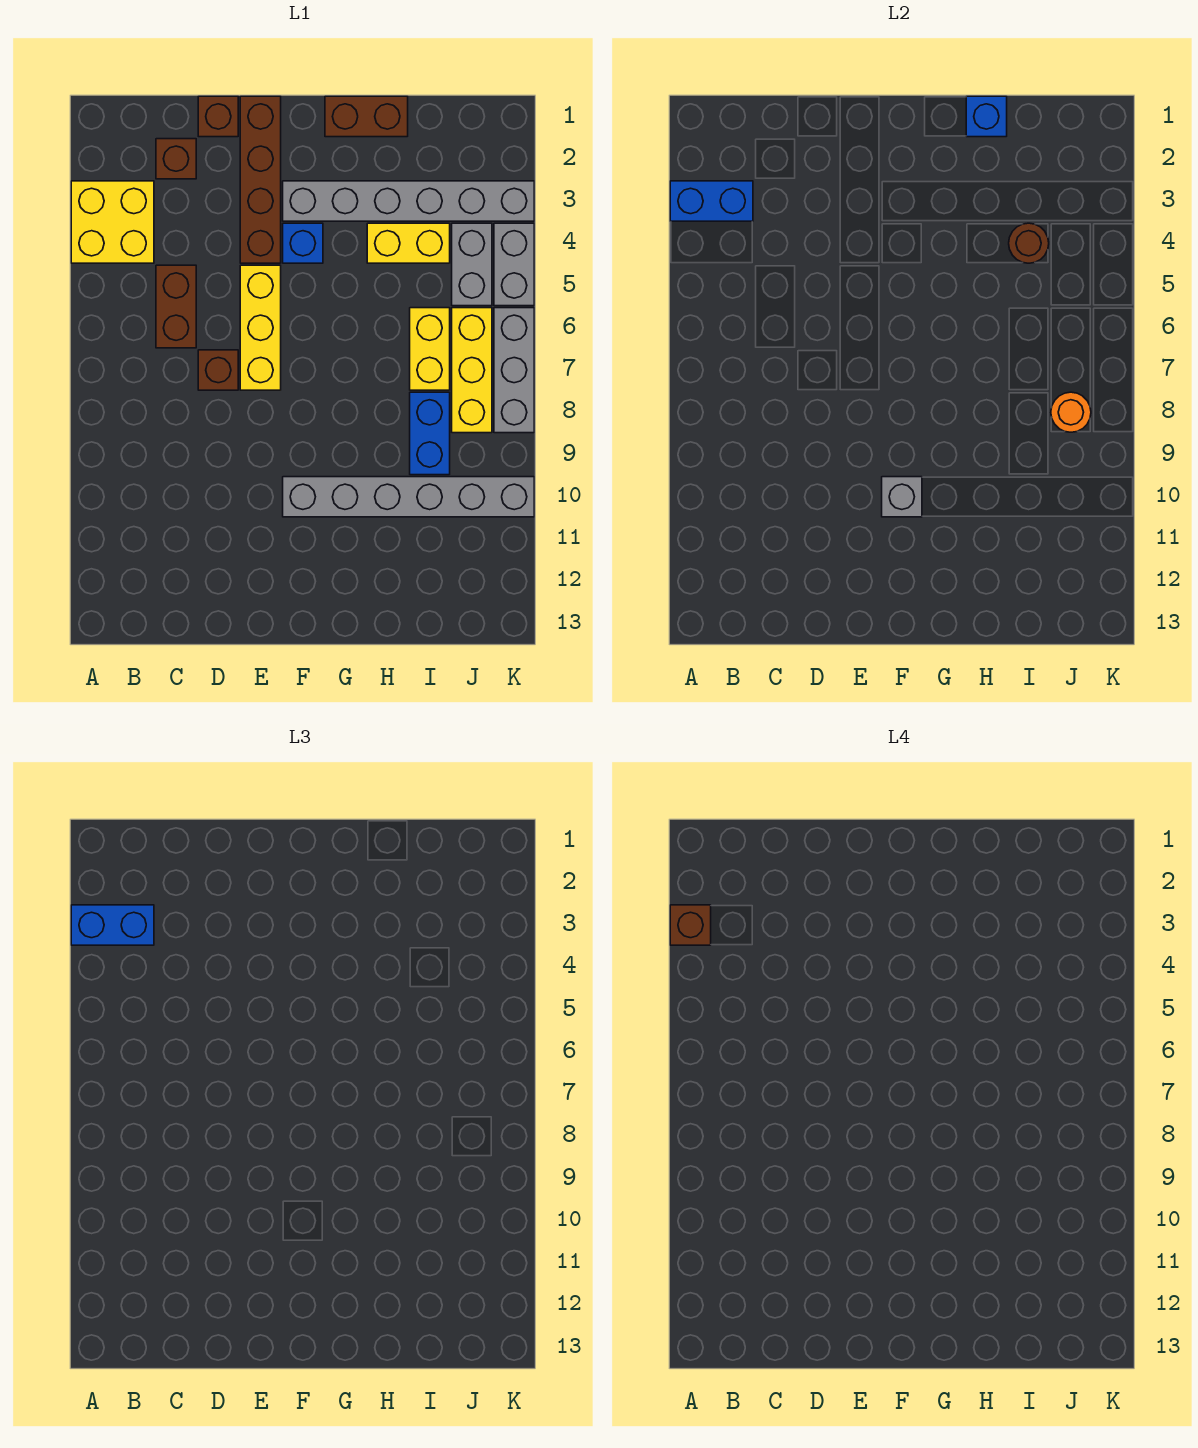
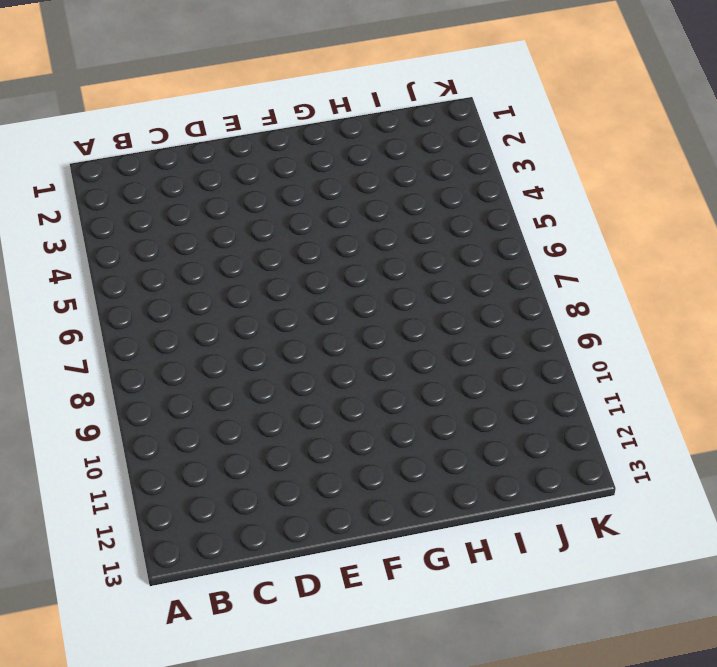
none -> yellow 2x2 brick [71,181,154,263]
none -> brown 1x1 brick [156,139,196,179]
none -> brown 1x2 brick [156,265,196,348]

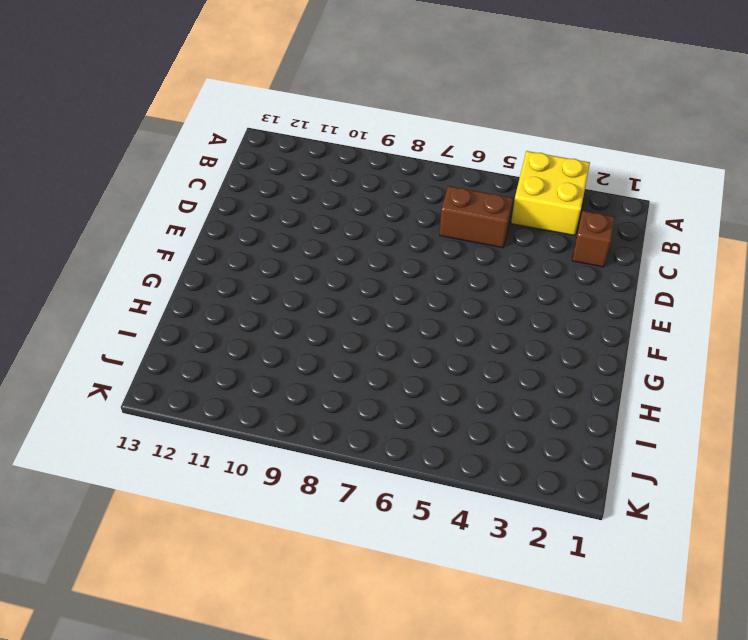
none -> brown 1x1 brick [198,96,238,137]
none -> brown 1x1 brick [198,350,238,390]
none -> brown 1x4 brick [240,96,281,263]

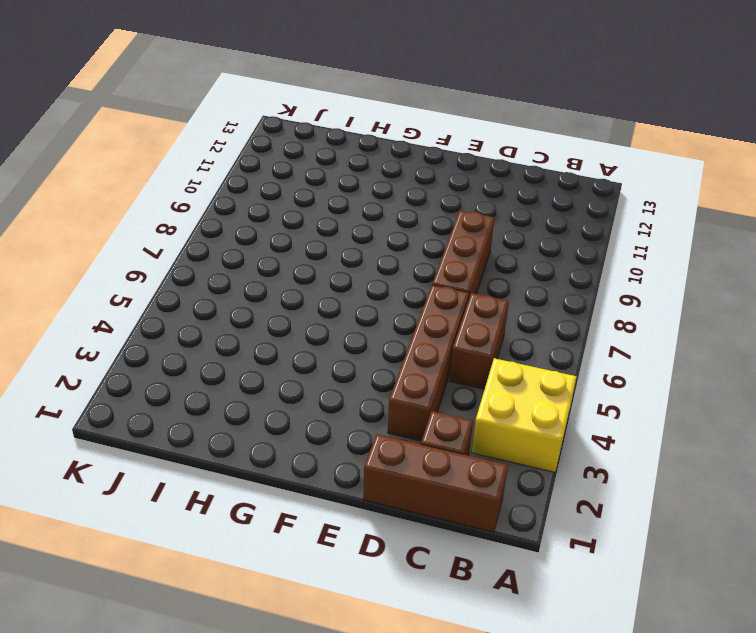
brown 1x3 brick [363,434,508,532] -> brown 1x1 brick [198,96,238,137]
brown 1x4 brick [388,285,469,441] -> brown 1x4 brick moved to [240,96,281,263]
brown 1x3 brick [432,211,494,298] -> brown 1x1 brick [198,350,238,390]
none -> yellow 1x3 brick [240,265,281,390]
none -> grey 1x6 brick [283,181,534,221]
none -> blue 1x1 brick [283,223,323,263]

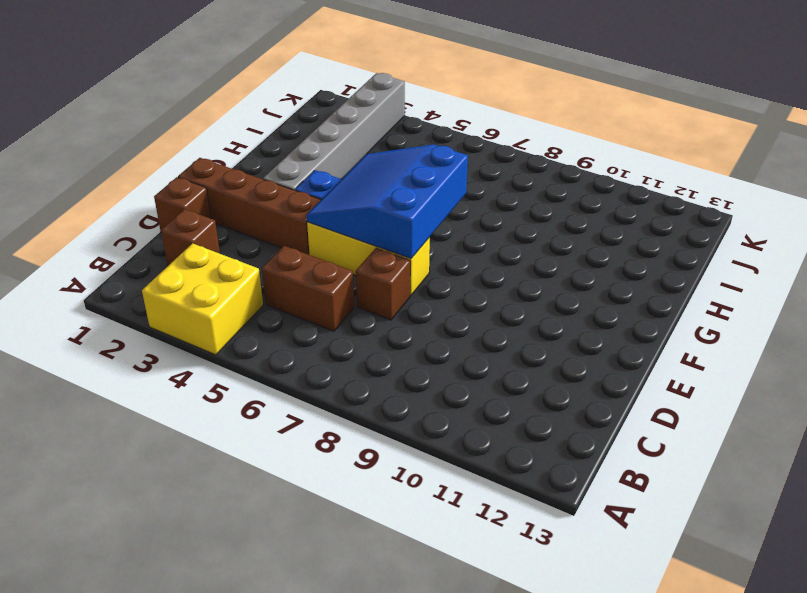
blue 3x3 slope [307,145,468,258] -> none
none -> grey 1x6 brick [283,477,534,517]
none -> brown 1x2 brick [325,96,408,137]
none -> yellow 1x2 brick [367,223,450,263]

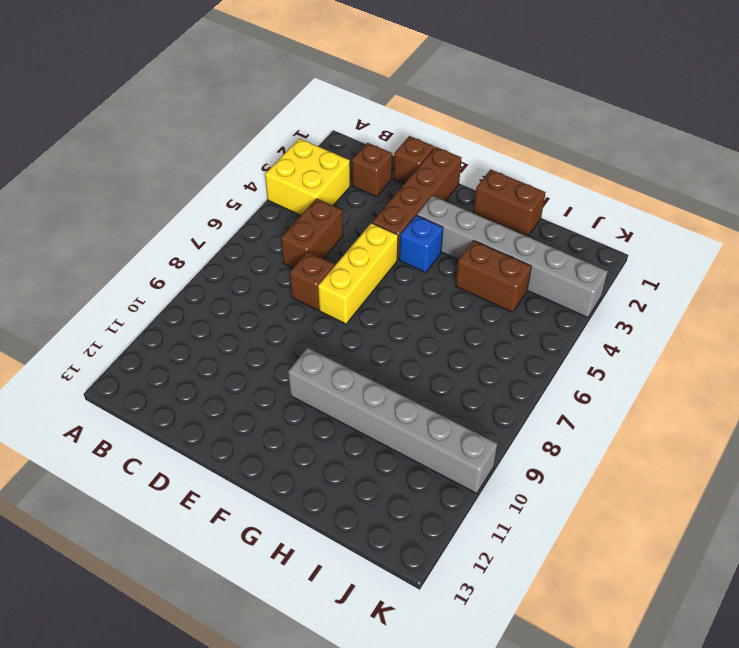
brown 1x2 brick [456,241,531,312] -> yellow 1x2 brick [367,223,450,263]
none -> yellow 1x2 brick [410,308,450,390]
none -> blue 1x2 brick [410,392,450,475]
none -> grey 1x2 brick [452,223,492,306]

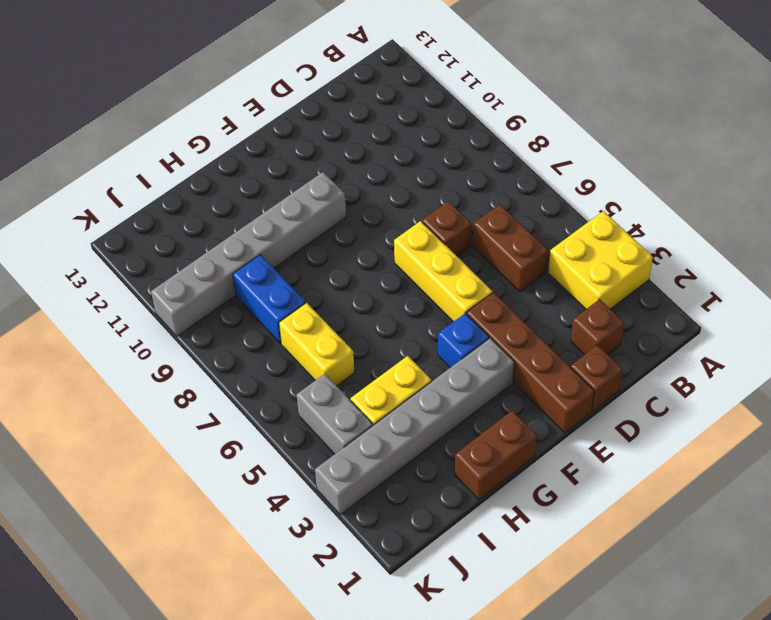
none -> yellow 1x3 brick [452,308,492,433]
none -> grey 1x2 brick [494,223,534,306]
none -> grey 1x3 brick [494,308,534,433]

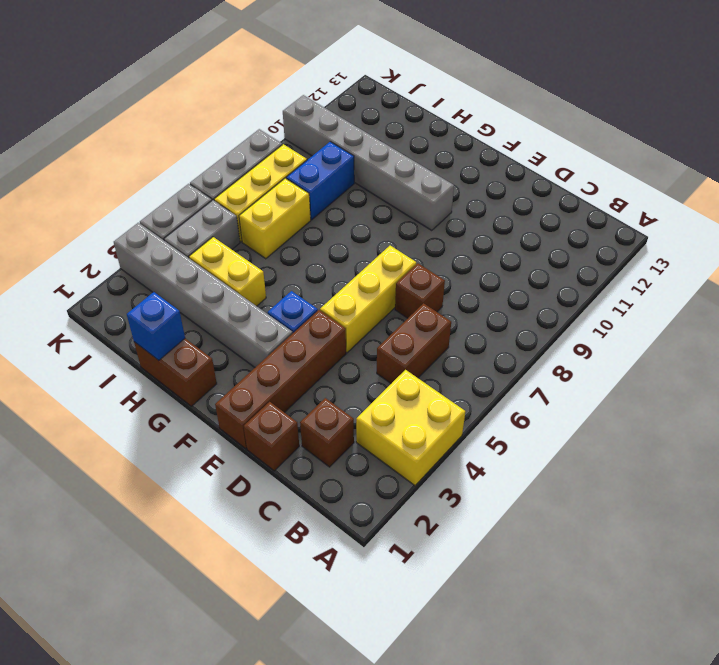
none -> blue 1x2 brick [670,181,753,221]
none -> grey 1x1 brick [882,477,922,517]
none -> brown 1x1 round brick [1009,223,1049,263]

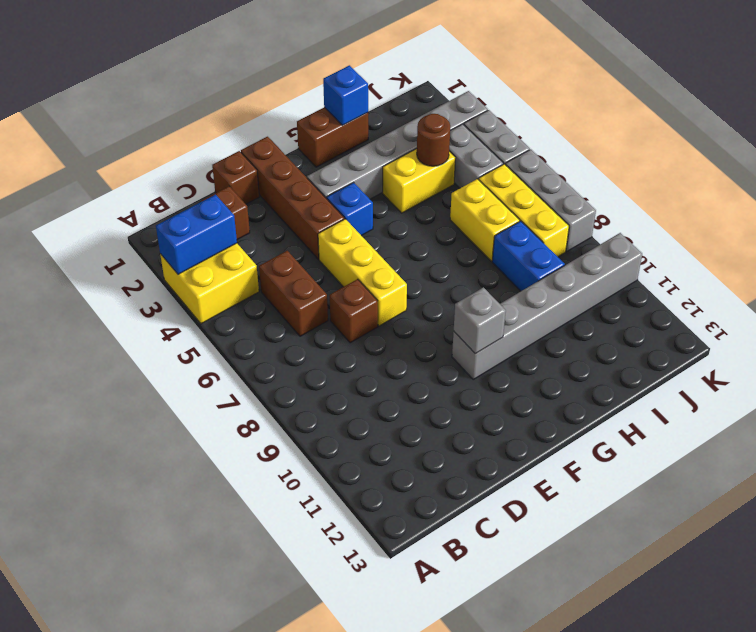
none -> orange 1x1 round brick [1051,392,1091,432]
none -> blue 1x2 brick [71,905,154,945]
none -> brown 1x1 brick [670,905,711,945]

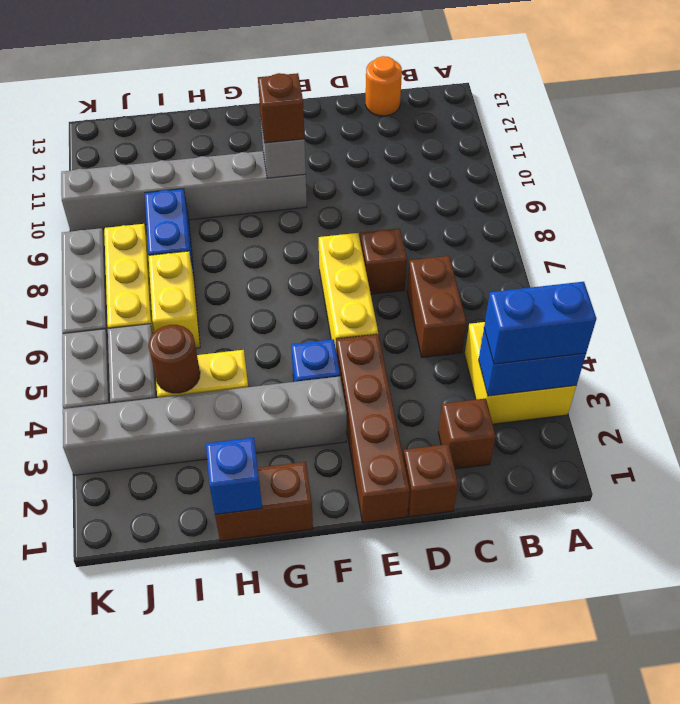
orange 1x1 round brick [365,56,402,116] -> orange 1x1 round brick moved to [1051,392,1091,432]
brown 1x1 brick [258,73,305,143] -> brown 1x1 brick moved to [670,905,711,945]

